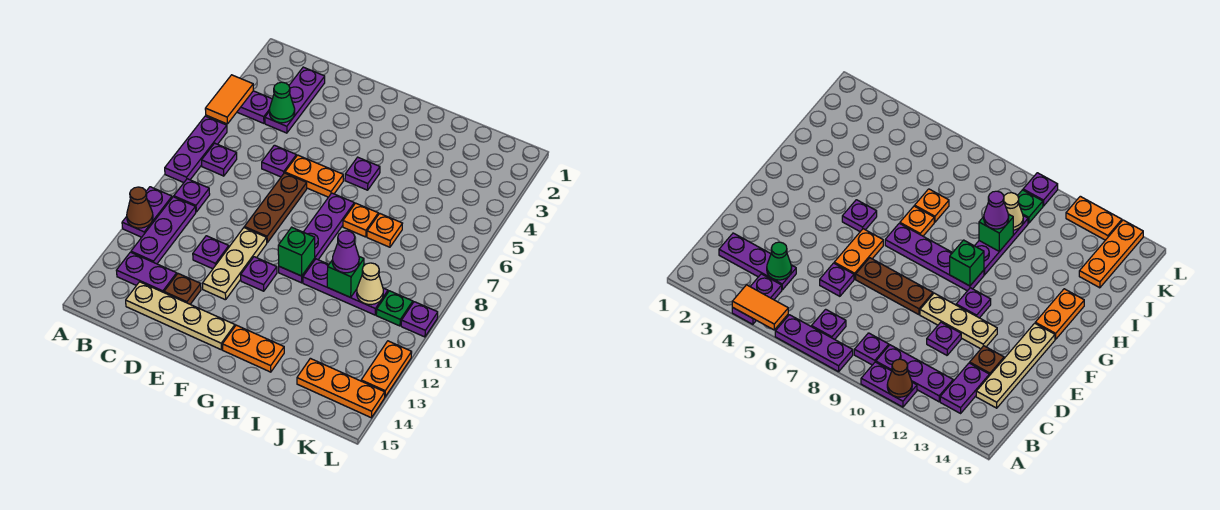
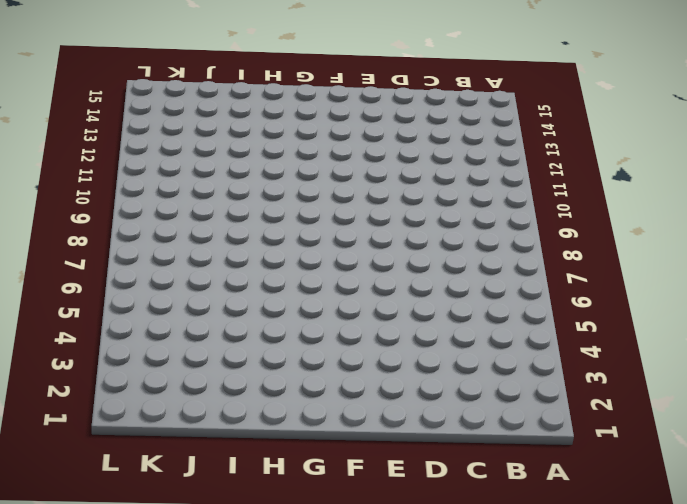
none -> purple 1x2 plate [237,91,272,123]
none -> purple 1x3 plate [165,116,227,183]
none -> purple 1x2 plate [122,187,172,237]
none -> purple 1x1 plate [202,143,237,176]

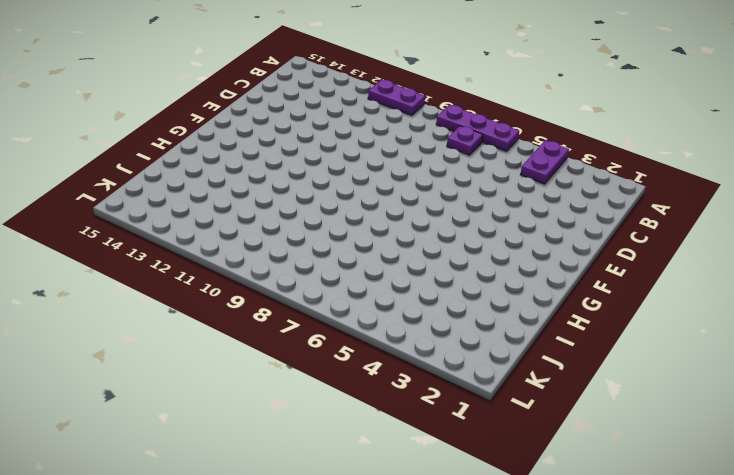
none -> purple 1x1 plate [174,179,210,212]
none -> purple 1x3 plate [131,197,196,264]
none -> purple 1x2 plate [116,252,177,292]
none -> purple 1x3 plate [265,67,325,133]

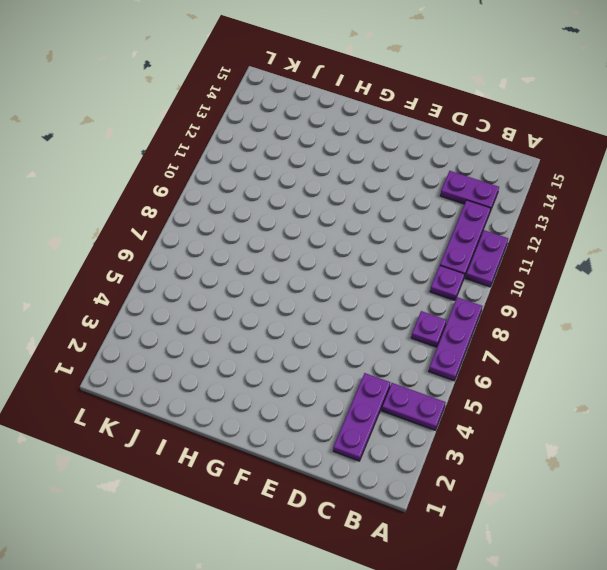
none -> tan 1x4 plate [126,282,235,350]
none -> purple 1x1 plate [262,145,296,177]
none -> purple 1x1 plate [193,236,229,269]
none -> brown 1x1 plate [164,274,201,304]

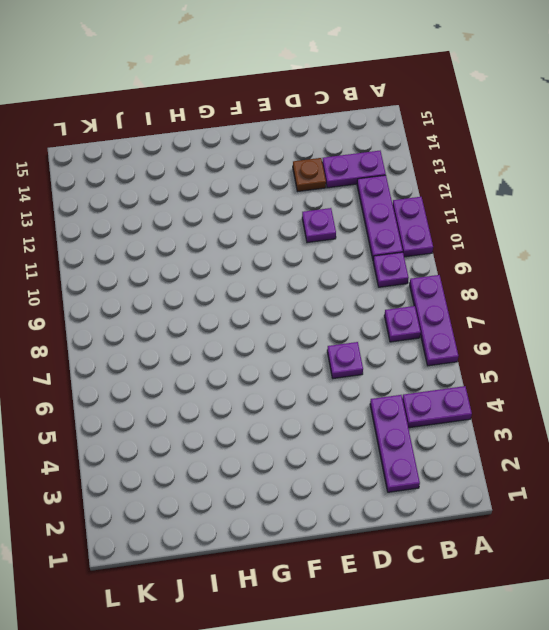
none -> tan 1x4 plate [126,282,235,350]
none -> orange 1x2 plate [285,155,343,197]
none -> brown 1x3 plate [244,173,307,243]
none -> tan 1x3 plate [202,228,267,300]

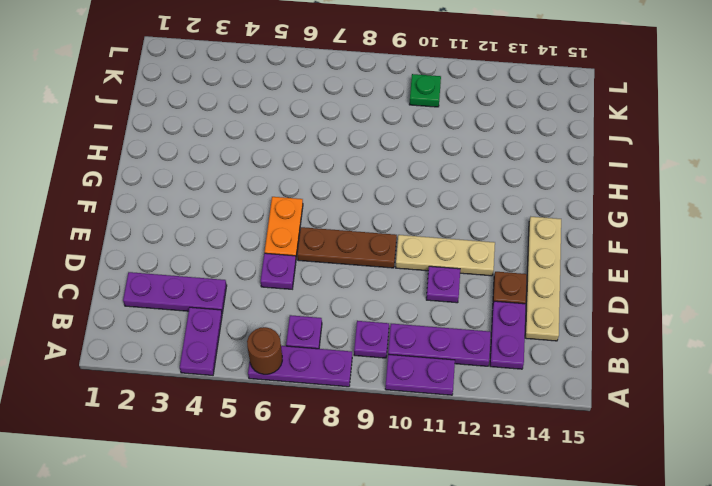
brown 1x1 round brick [247,327,282,374] -> none
none -> purple 1x1 plate [241,257,277,291]
none -> purple 1x1 plate [345,157,380,190]
none -> purple 1x4 plate [279,193,354,283]
none -> orange 1x2 plate [222,325,284,372]

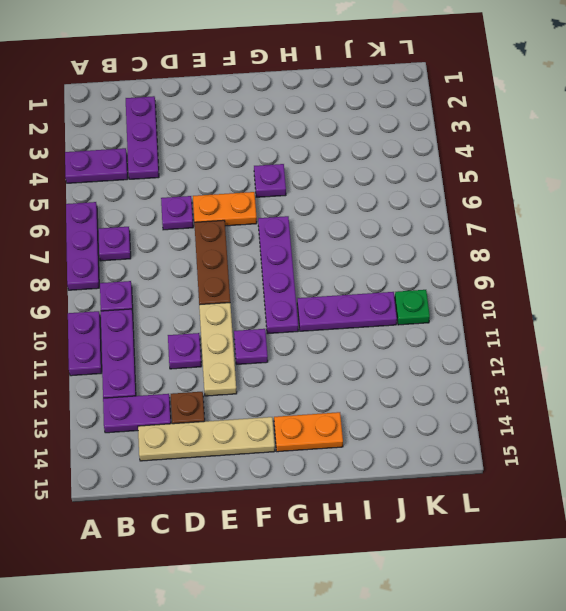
none -> orange 1x1 plate [343,203,378,237]
none -> orange 1x1 plate [367,213,402,247]
none -> orange 1x3 plate [297,358,385,418]
none -> purple 1x1 plate [401,302,438,337]

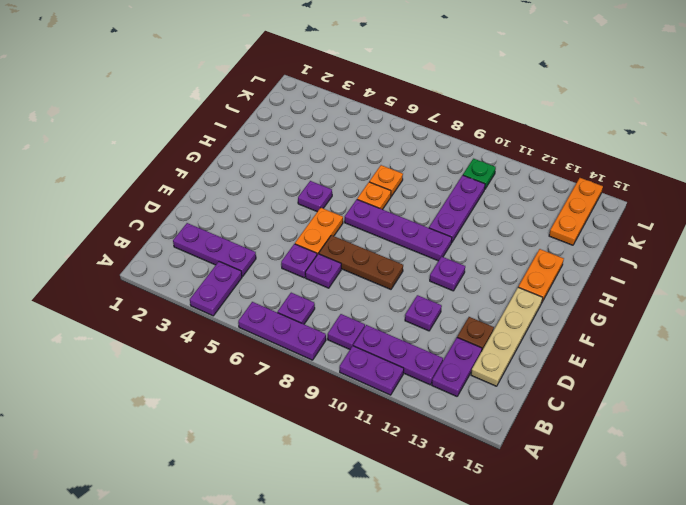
purple 1x1 plate [305,254,341,288] -> purple 1x1 plate moved to [401,302,438,337]
none -> tan 1x3 plate [202,228,267,300]
none -> orange 1x2 plate [361,341,412,397]
none -> orange 1x2 tile [205,75,253,124]
none -> brown 1x1 cone [127,187,153,228]

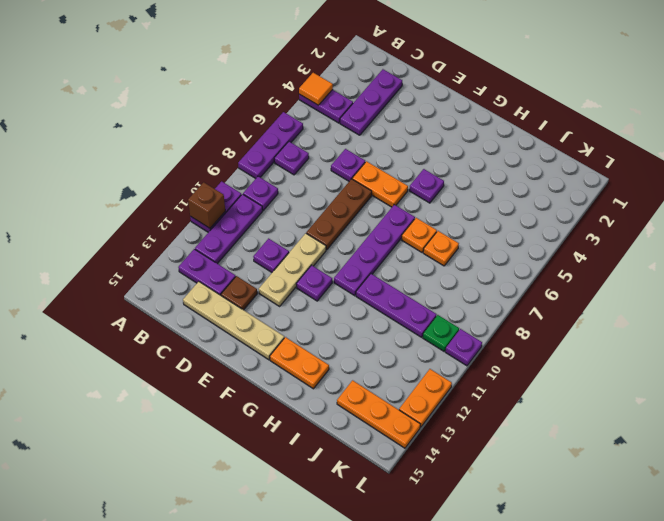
orange 1x1 tile [299,73,333,105] -> orange 1x2 tile [205,75,253,124]
brown 1x1 brick [188,182,225,228] -> brown 1x1 cone [127,187,153,228]
none -> green 1x1 cone [269,82,295,123]
none -> green 1x1 brick [278,227,315,276]
none -> green 1x1 brick [327,257,364,297]
none -> tan 1x1 cone [357,263,383,305]

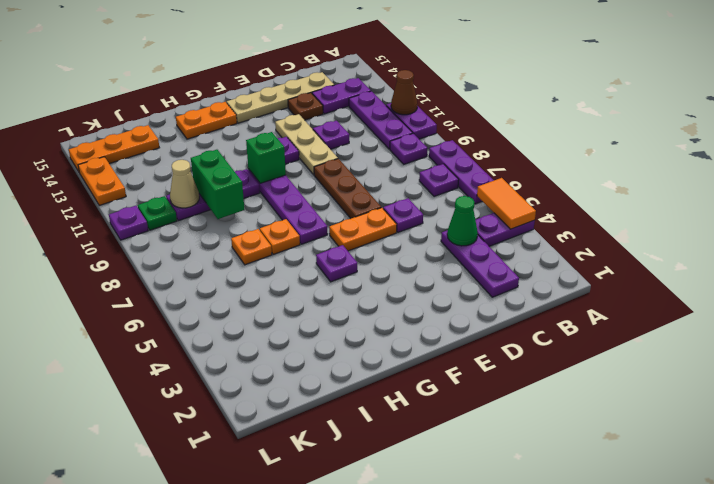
green 1x2 brick [191,150,244,219] -> green 1x1 brick [327,257,364,297]
none -> purple 1x1 cone [332,231,359,273]

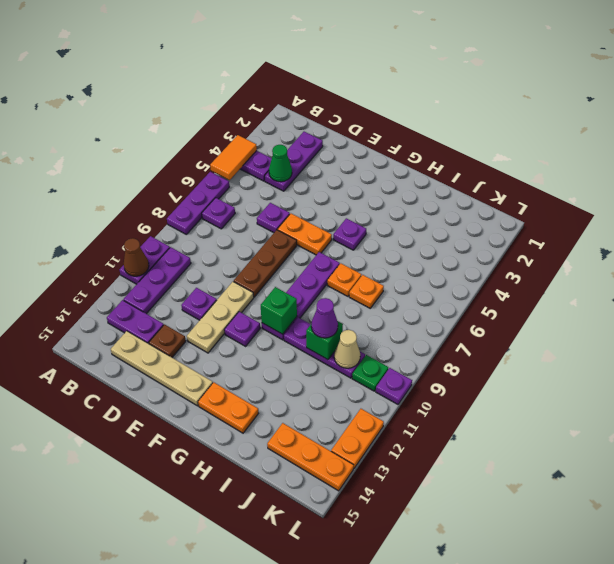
none -> purple 1x1 plate [174,179,210,212]

